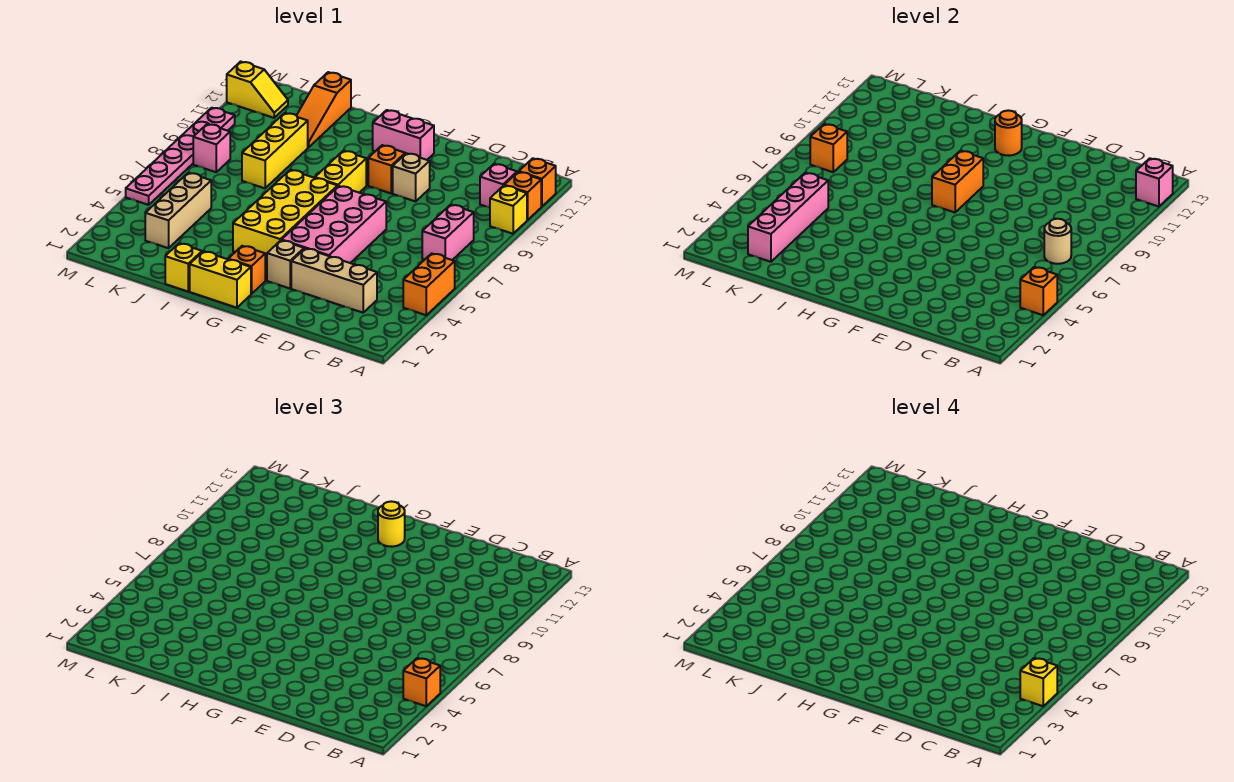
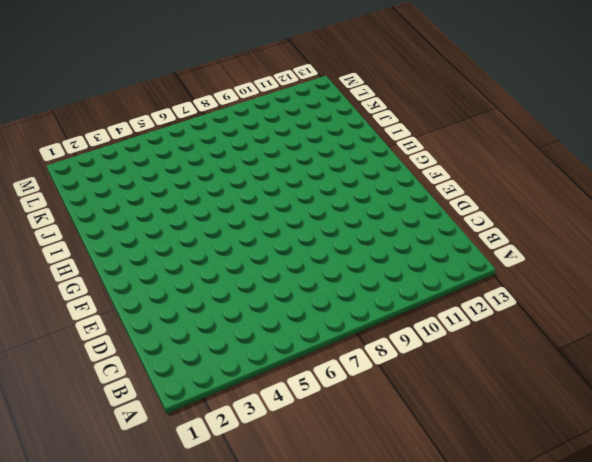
none -> orange 1x2 brick [403,253,455,315]
none -> yellow 1x1 brick [490,186,527,234]
none -> orange 1x1 brick [504,172,541,220]
none -> orange 1x1 brick [519,158,556,207]

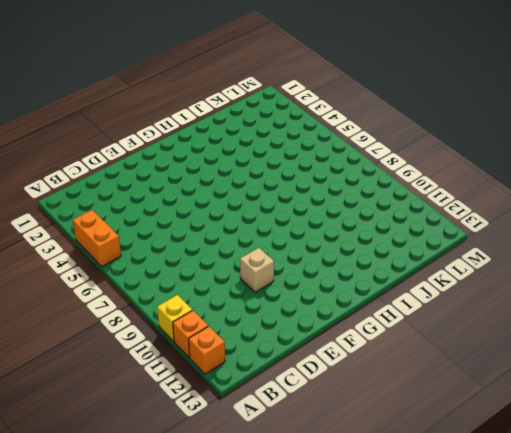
none -> pink 1x2 brick [422,205,474,260]
none -> pink 1x1 brick [480,164,517,207]
none -> tan 1x3 brick [291,248,377,313]
none -> pink 2x4 brick [282,186,386,263]

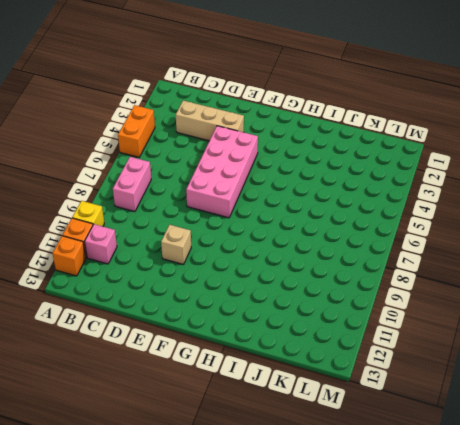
none -> tan 1x1 brick [267,240,304,288]
none -> orange 1x1 brick [368,145,405,193]
none -> pink 1x2 brick [373,110,434,160]
none -> yellow 1x2 brick [190,251,251,308]

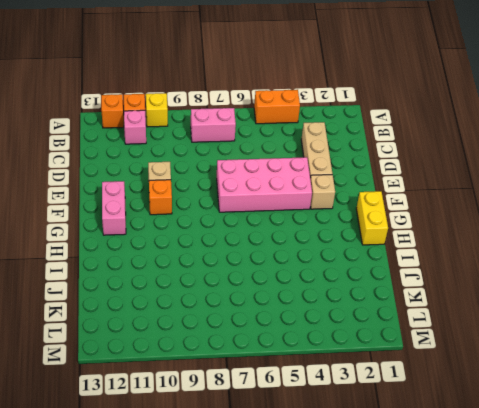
none -> orange 1x1 brick [228,246,265,294]
none -> yellow 2x4 brick [233,170,338,262]
none -> yellow 1x2 brick [315,151,366,193]
none -> yellow 1x1 brick [165,243,202,291]

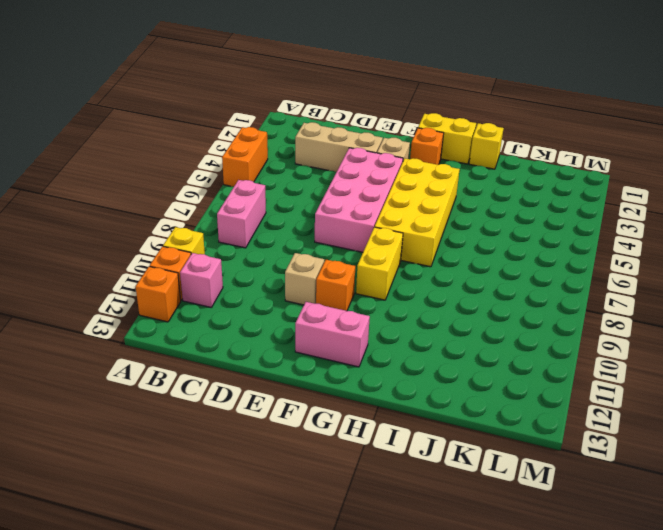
none -> yellow 1x3 brick [242,113,308,188]
none -> orange 1x3 slope [296,72,351,148]
none -> tan 1x3 brick [145,173,211,248]
none -> pink 1x1 brick [193,124,230,172]

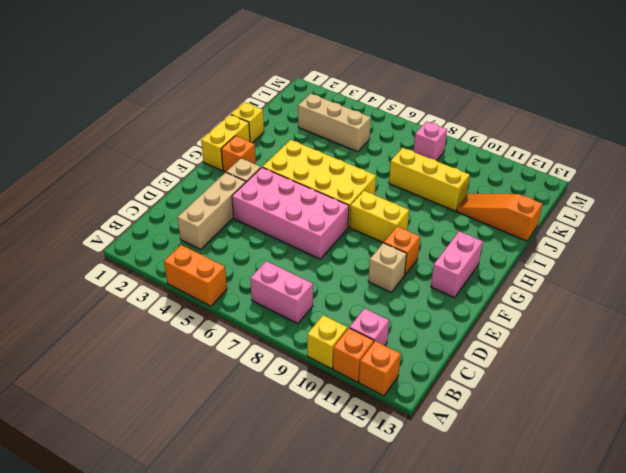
none -> yellow 1x2 slope [227,62,288,118]
none -> pink 1x6 plate [126,108,235,205]
none -> orange 1x1 brick [1020,267,1057,315]
none -> pink 1x1 brick [1136,158,1173,207]

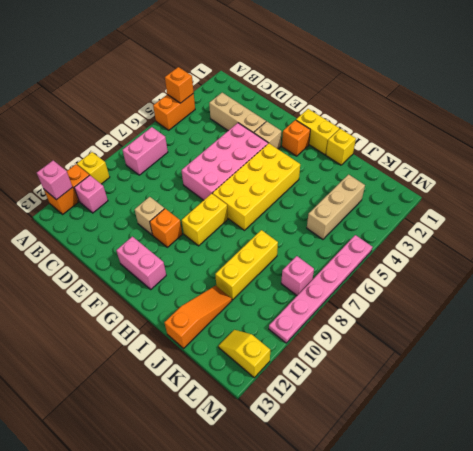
none -> tan 1x1 round brick [1044,219,1071,264]
none -> orange 1x2 brick [932,151,983,212]
none -> orange 1x1 round brick [995,110,1022,156]
none -> pink 1x4 brick [748,173,828,262]

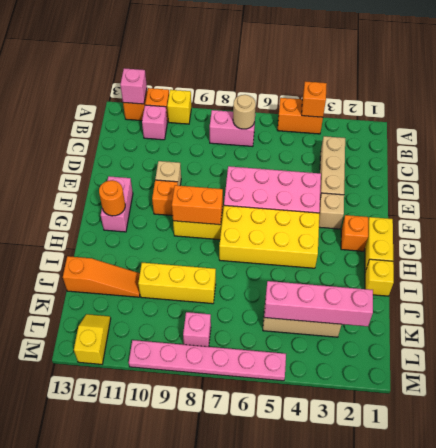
none -> orange 1x1 brick [810,124,847,172]
none -> orange 1x1 brick [403,658,440,706]
none -> yellow 1x1 round brick [378,501,405,547]
none -> yellow 1x1 brick [1020,658,1057,706]

